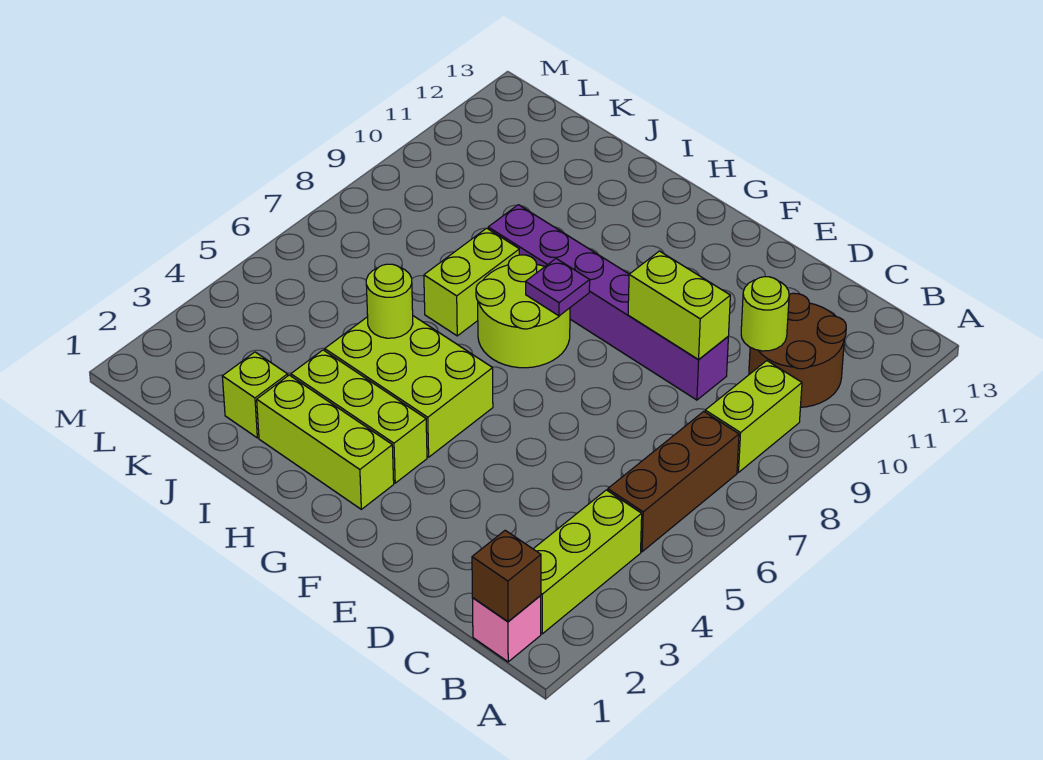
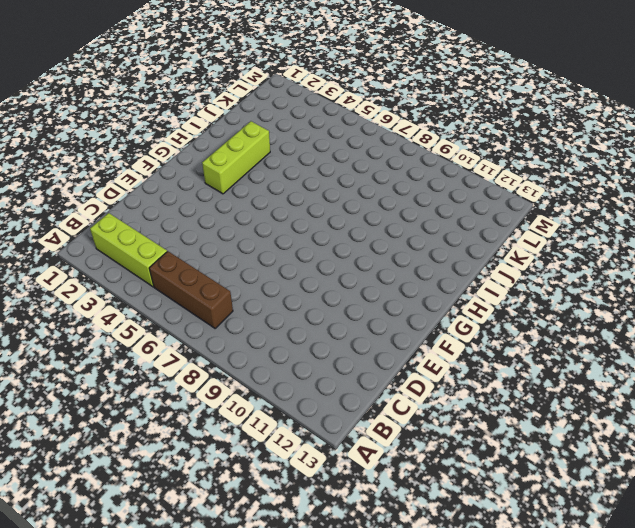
none -> pink 1x1 brick [473,596,541,662]
none -> lime 1x2 brick [705,361,802,473]
none -> brown 2x2 round brick [749,293,846,407]

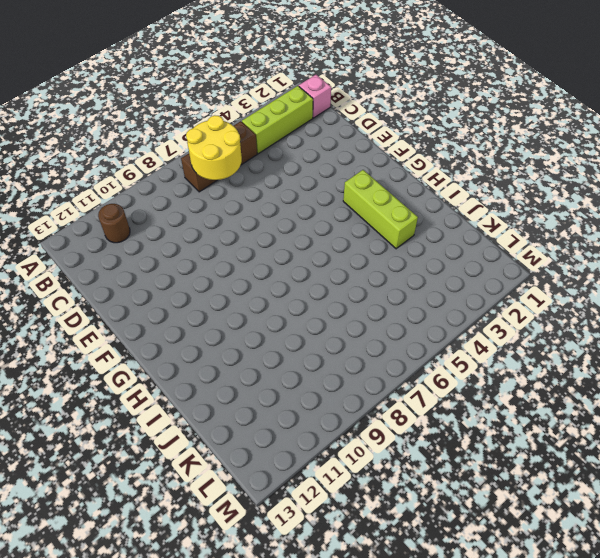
yellow 2x2 round brick [186,115,242,180] -> none
brown 1x1 round brick [98,204,130,243] -> brown 2x2 round brick [749,293,846,407]
none -> lime 1x2 brick [705,361,802,473]
none -> purple 1x6 brick [488,205,728,400]
none -> lime 1x3 brick [257,375,394,509]

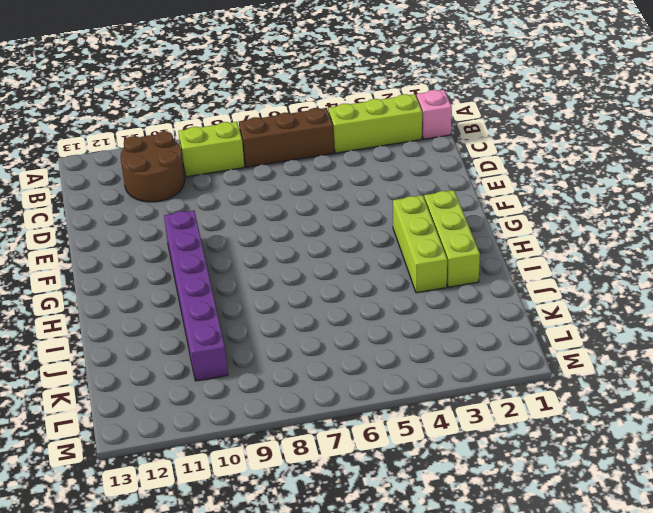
purple 1x6 brick [164,210,228,381] -> purple 1x6 brick moved to [488,205,728,400]
none -> lime 2x3 brick [325,316,493,457]
none -> lime 2x2 round brick [476,255,570,368]
none -> lime 1x2 brick [424,228,519,336]

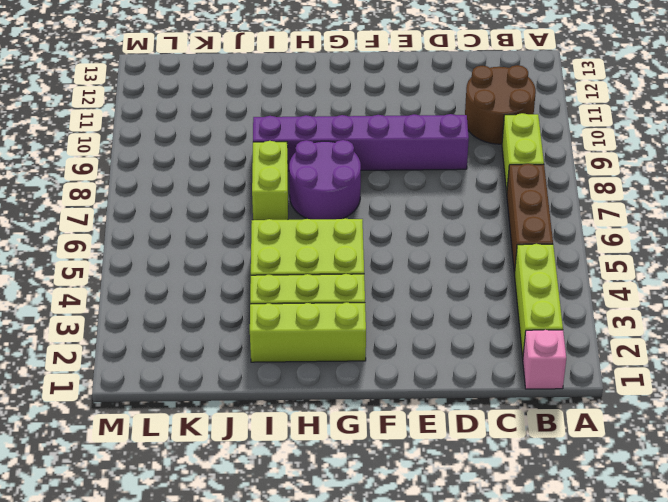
purple 2x2 round brick [289,140,361,219] -> lime 2x2 round brick [476,255,570,368]
none -> lime 1x1 brick [222,352,288,438]
none -> brown 1x1 brick [472,530,541,621]
none -> lime 1x1 round brick [741,277,789,351]

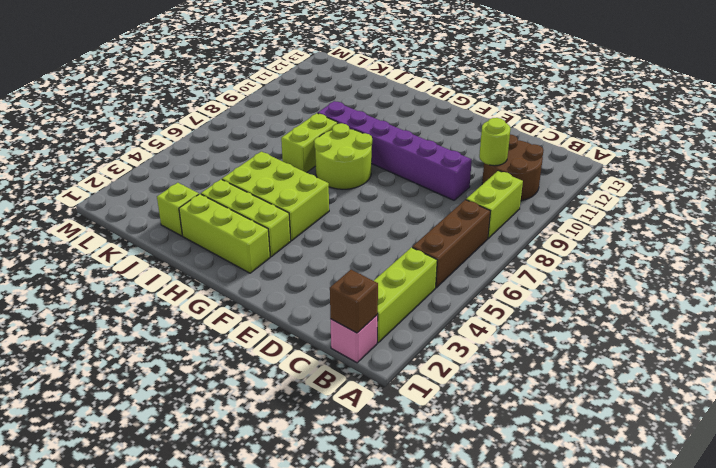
none -> lime 1x2 brick [628,251,730,360]
none -> purple 1x1 plate [526,259,590,316]
none -> lime 1x1 round brick [366,264,413,338]

